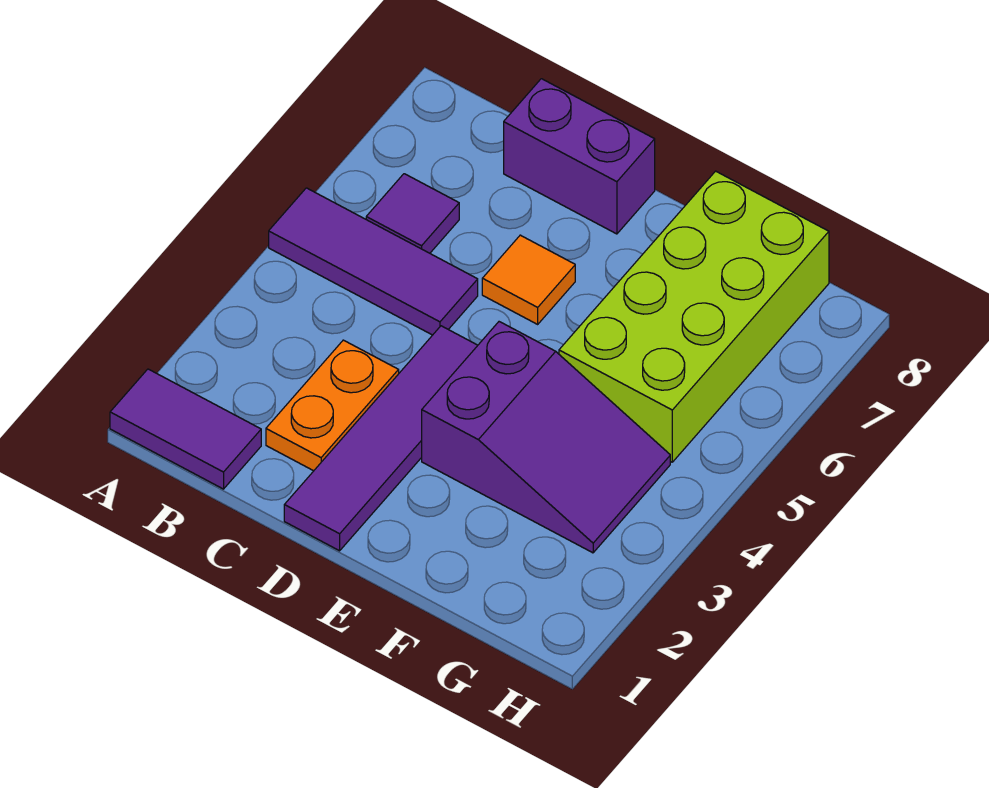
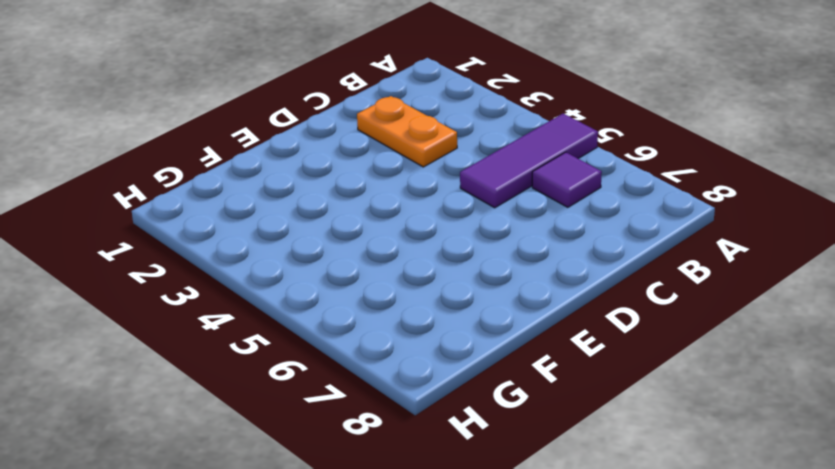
none -> purple 1x2 tile [110,369,261,489]
none -> purple 1x2 brick [504,79,655,234]

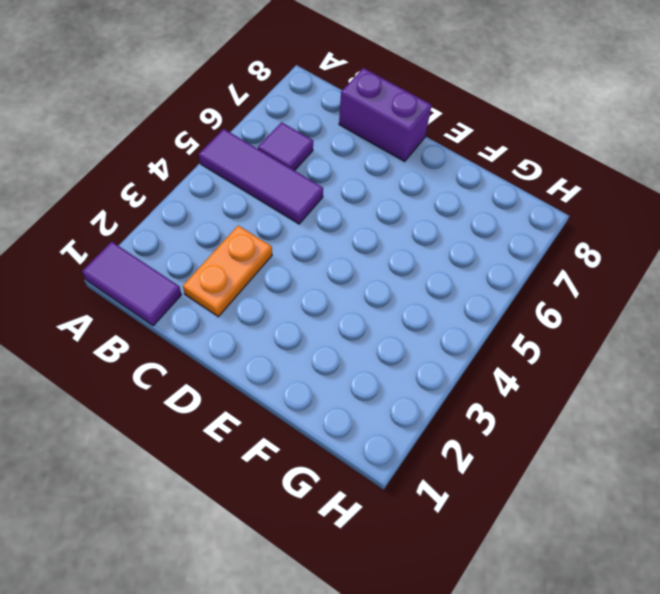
none -> purple 1x4 tile [284,326,478,551]
none -> orange 1x1 tile [482,235,575,324]

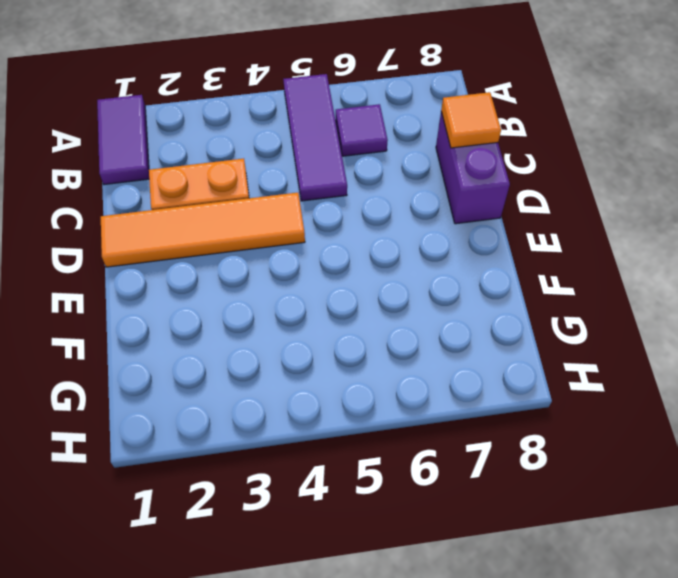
orange 1x1 tile [441,92,501,148] -> orange 1x1 tile moved to [482,235,575,324]
orange 1x4 tile [101,193,305,267] -> purple 1x4 tile [284,326,478,551]
none -> purple 2x3 slope [422,322,670,553]
none -> lime 2x4 brick [559,171,829,462]

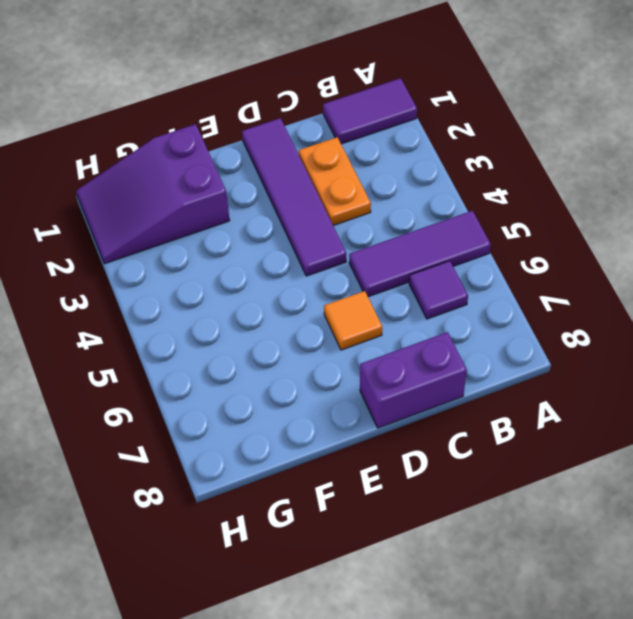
purple 2x3 slope [76,124,230,264] -> purple 2x3 slope moved to [422,322,670,553]
none -> lime 2x4 brick [559,171,829,462]

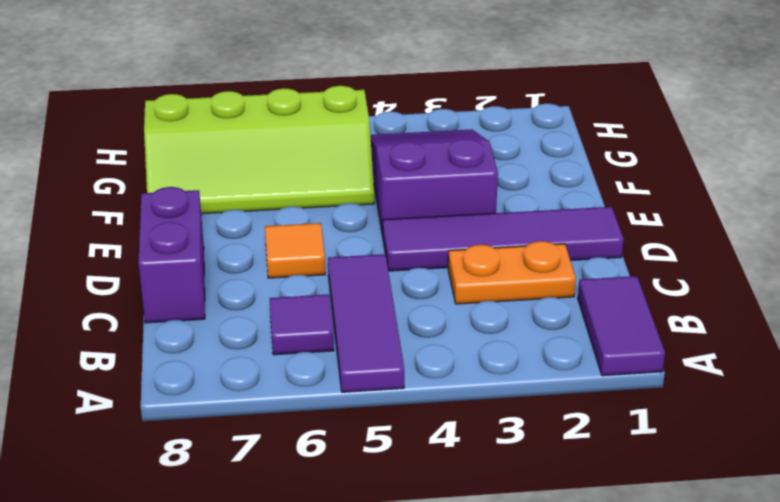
lime 2x4 slope [144,86,374,214] -> lime 2x4 brick [559,171,829,462]

